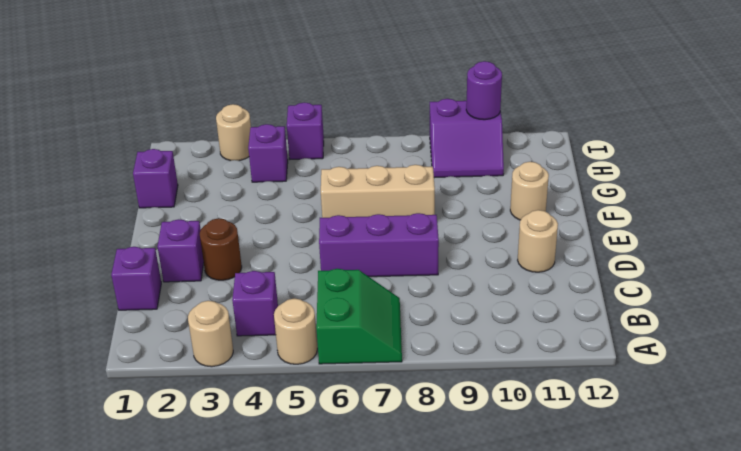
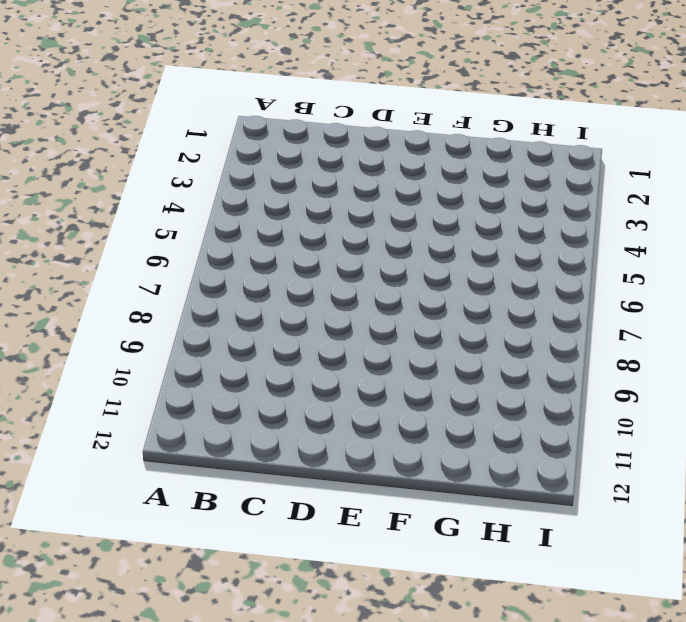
none -> tan 1x1 round brick [188,301,233,367]
none -> tan 1x1 round brick [274,299,317,364]
none -> green 2x2 slope [316,269,402,364]

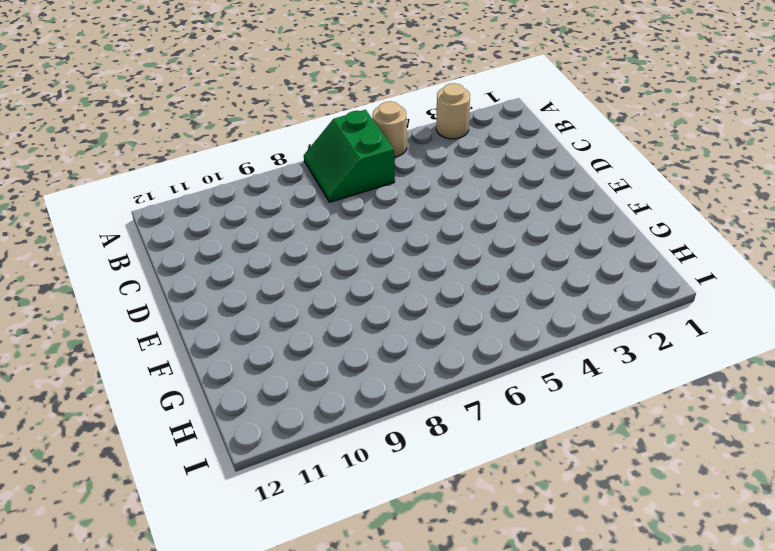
none -> purple 1x1 brick [232,271,278,336]
none -> purple 1x1 brick [111,247,161,310]
none -> purple 1x1 brick [157,219,204,282]

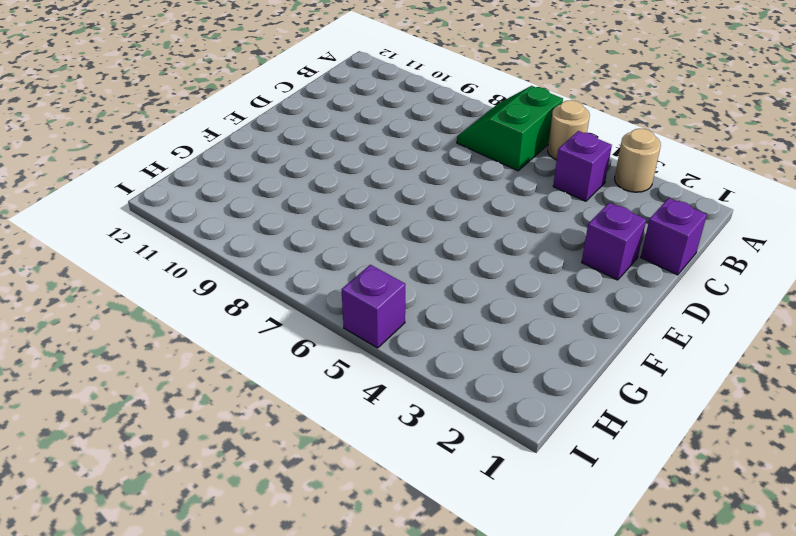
none -> brown 1x1 round brick [200,218,242,280]
none -> purple 1x3 brick [319,213,439,277]
none -> tan 1x1 round brick [518,210,558,272]

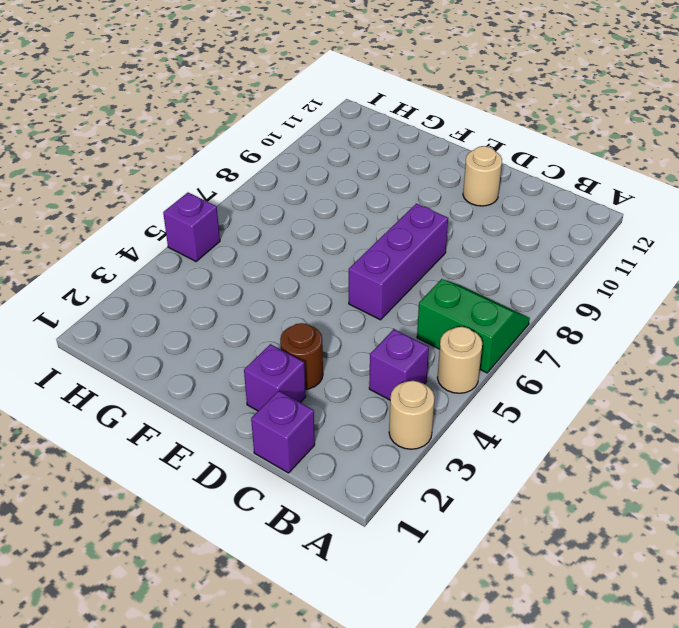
none -> tan 1x3 brick [321,165,435,218]
none -> tan 1x1 round brick [510,162,549,220]
none -> purple 1x1 brick [133,149,178,208]

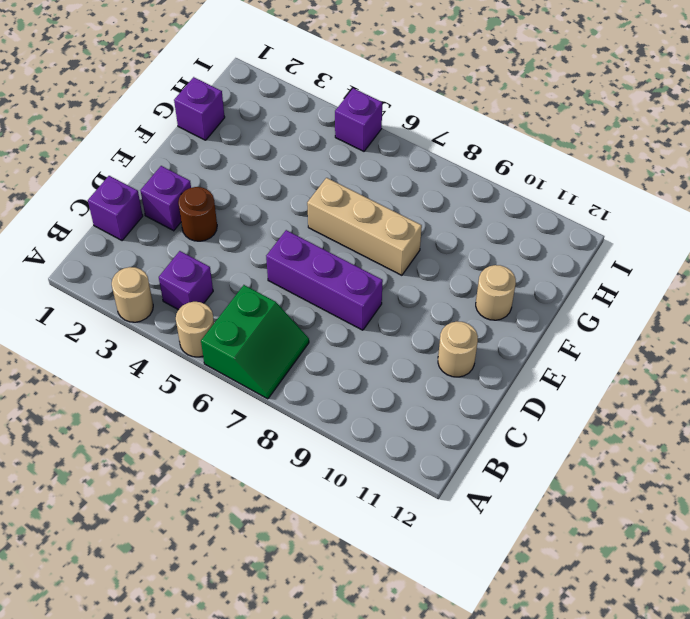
none -> purple 1x1 brick [248,124,288,182]
none -> purple 2x2 slope [430,99,504,178]
none -> tan 1x1 round brick [216,104,251,161]

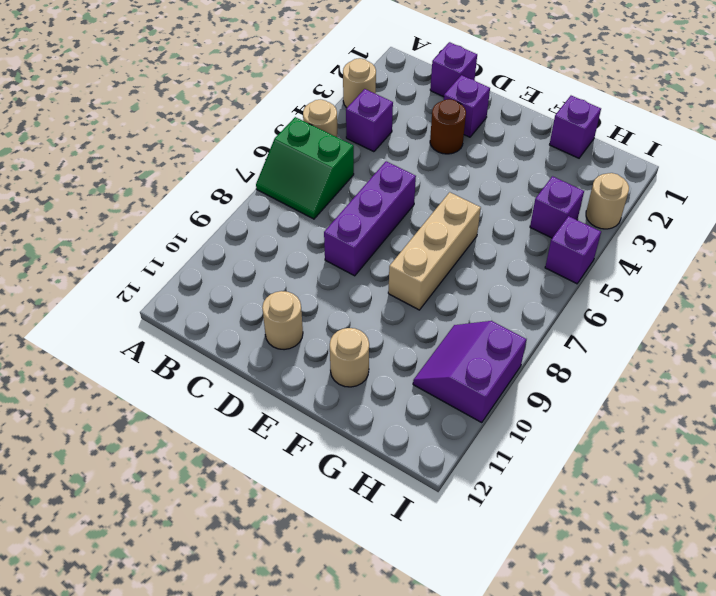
none -> purple 1x1 round brick [466,61,502,120]

